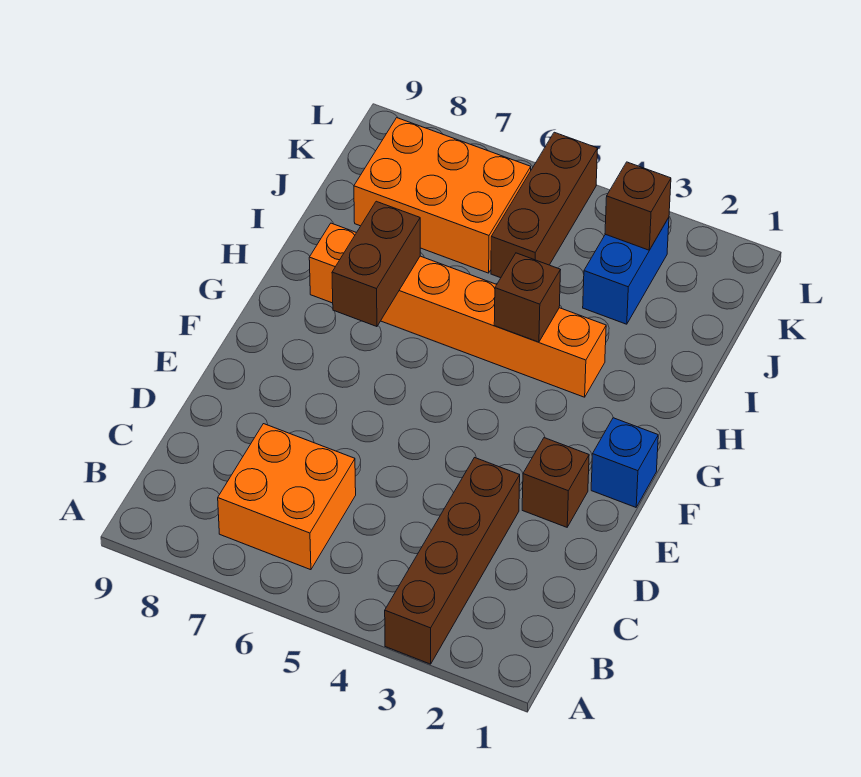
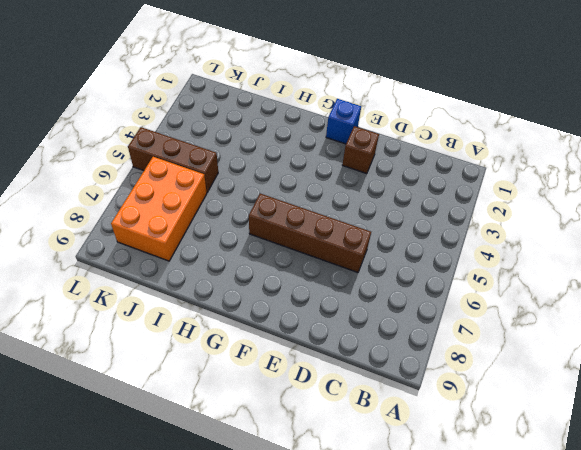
brown 1x4 brick [249,194,371,272] -> brown 1x4 brick moved to [385,458,520,664]
none -> orange 2x2 brick [218,424,356,570]
none -> orange 1x6 brick [309,223,606,397]

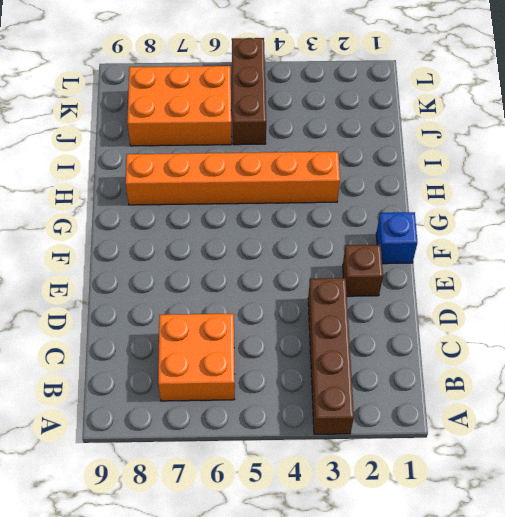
none -> blue 1x2 brick [583,218,669,324]
none -> brown 1x2 brick [332,201,420,327]

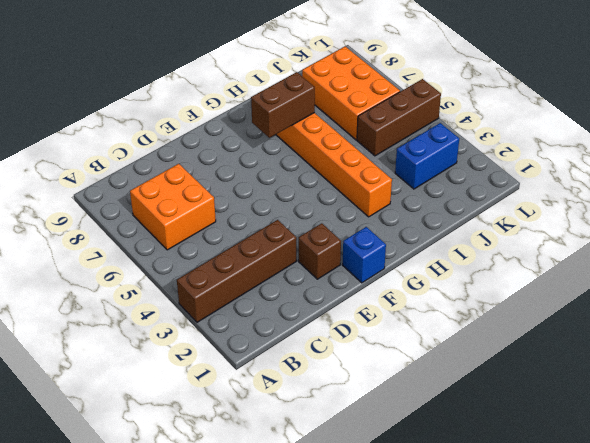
none -> brown 1x1 brick [494,253,560,342]
none -> brown 1x1 brick [605,162,671,250]

